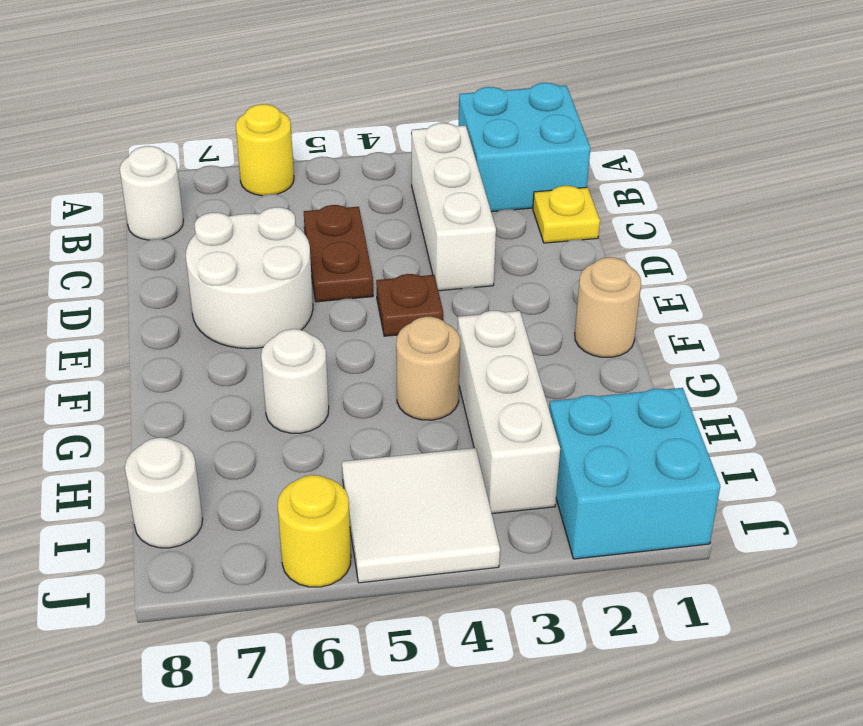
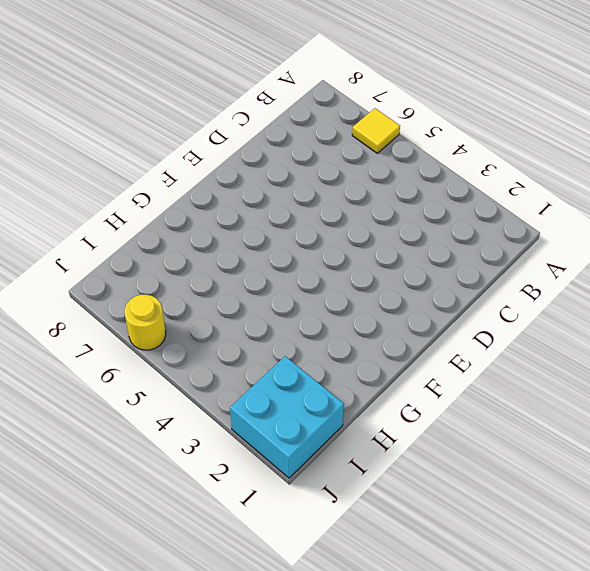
yellow 1x1 tile [352,108,400,153] -> yellow 1x1 round brick [236,104,294,196]
none -> cyan 2x2 brick [459,83,590,212]
none -> white 1x3 brick [412,123,496,291]
none -> white 1x1 round brick [120,146,183,240]

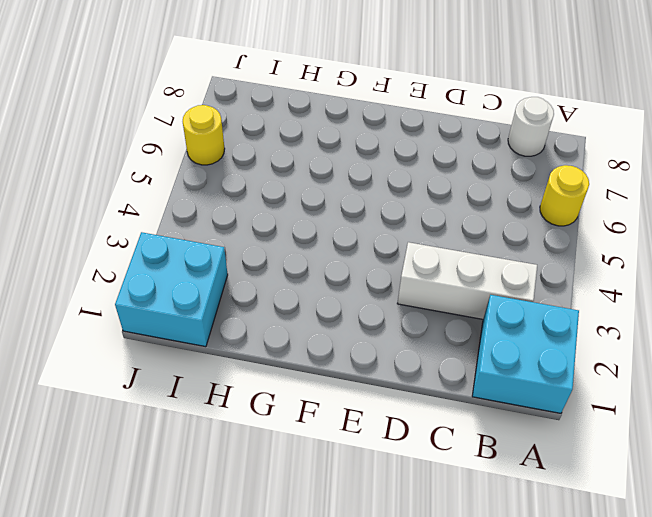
none -> yellow 1x1 plate [533,186,600,243]
none -> brown 1x2 plate [304,205,373,302]
none -> white 2x2 round brick [186,207,313,349]

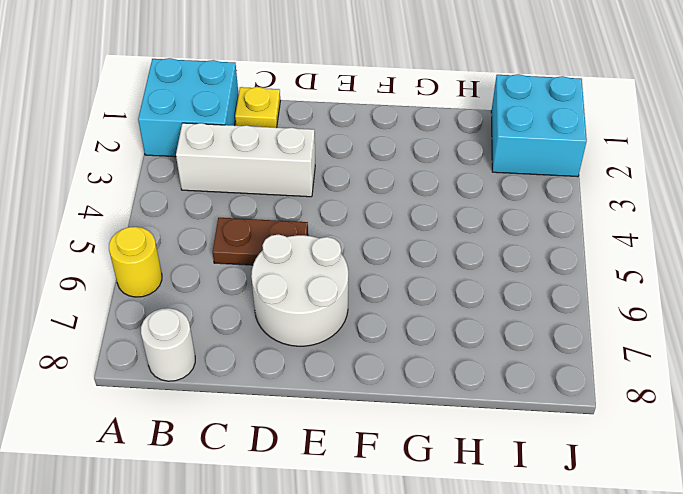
none -> brown 1x1 plate [376,274,443,336]
none -> tan 1x1 round brick [575,257,641,357]
none -> white 1x3 brick [458,311,560,514]

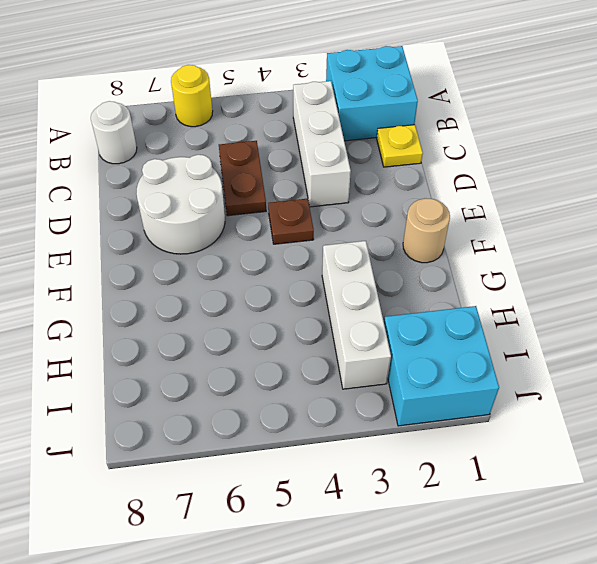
none -> tan 1x1 round brick [396,317,460,420]
none -> white 1x1 round brick [261,329,329,433]
none -> white 2x2 tile [342,448,500,583]

